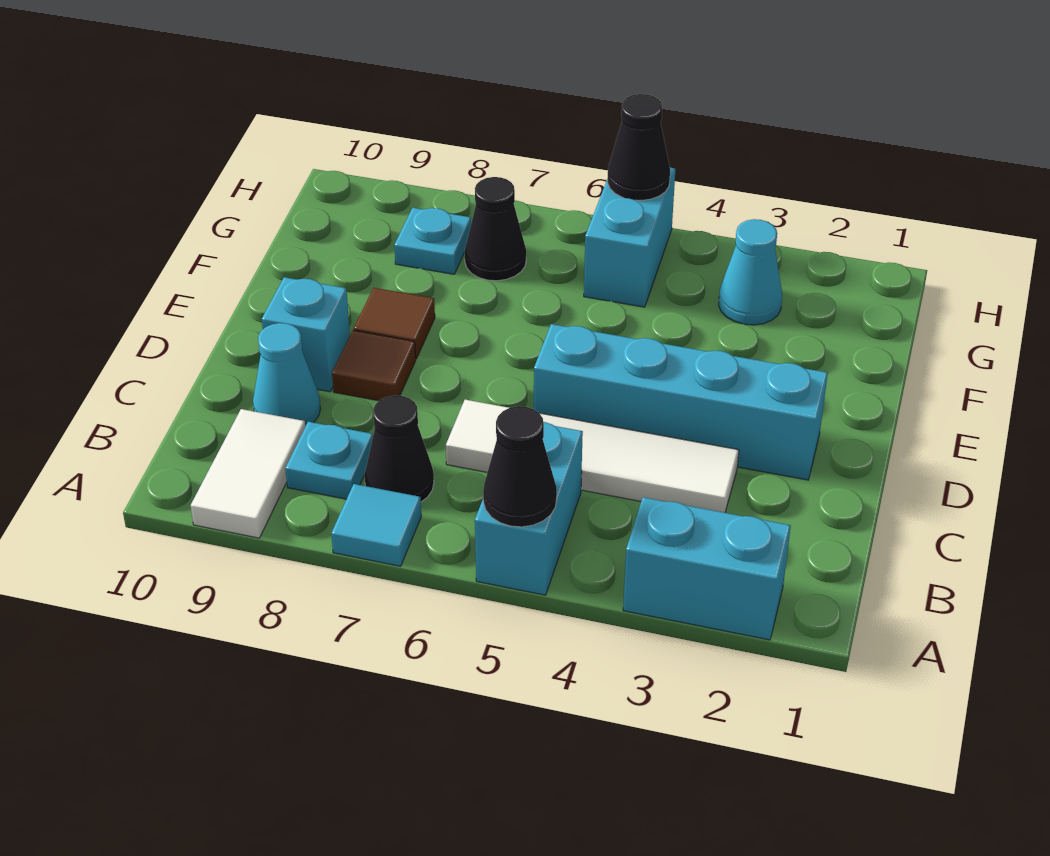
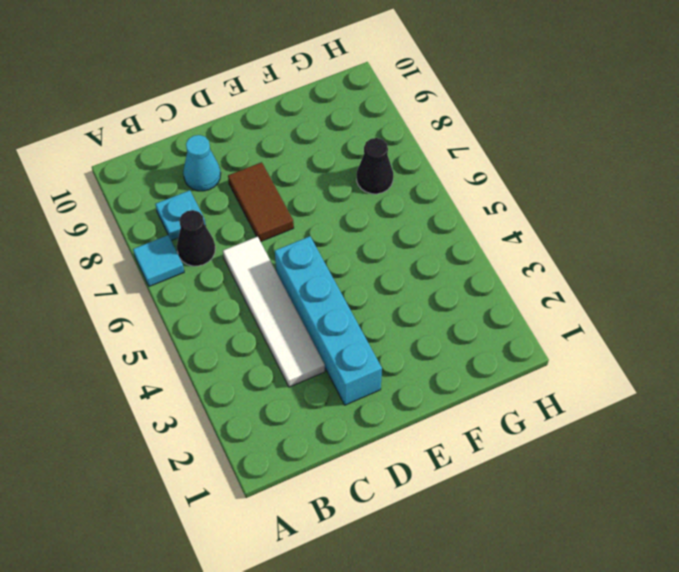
brown 1x2 tile [228,162,294,242] -> brown 1x1 tile [332,330,416,401]
none -> cyan 1x2 brick [623,497,791,640]
none -> cyan 1x2 brick [475,422,583,595]
none -> white 1x2 tile [191,409,305,538]

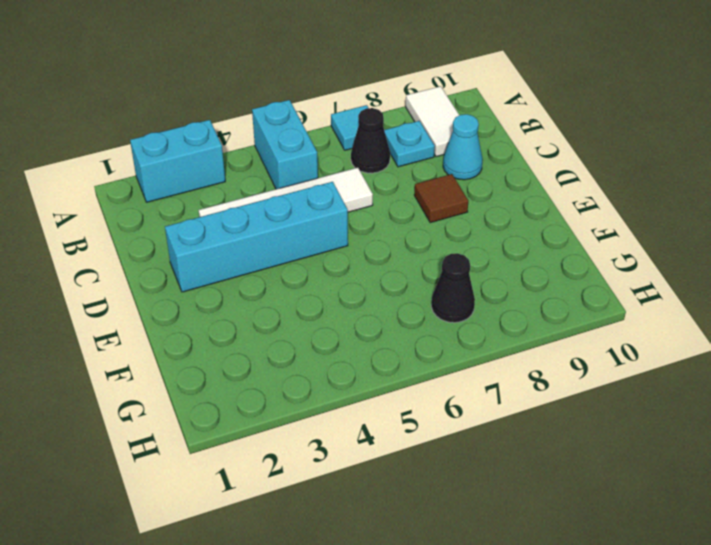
none -> cyan 1x1 brick [262,277,350,392]
none -> brown 1x1 tile [354,288,435,359]
none -> cyan 1x1 cone [719,219,782,325]

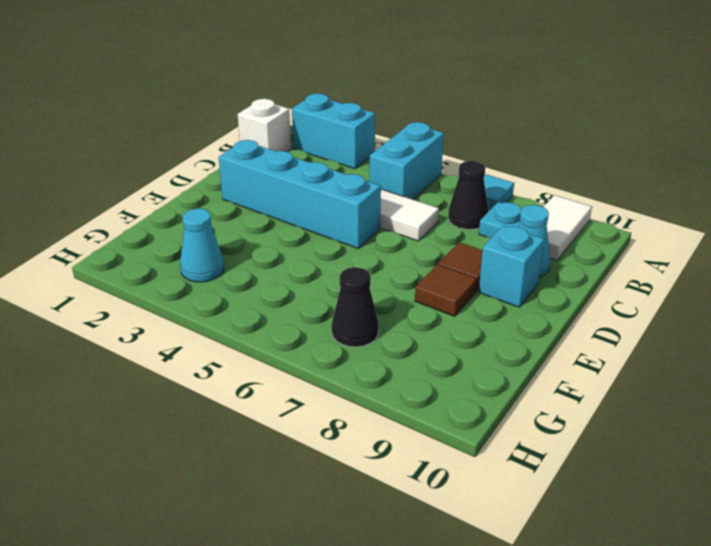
white 1x1 brick [238,99,291,152] -> none
none -> cyan 1x2 brick [584,168,675,307]
none -> cyan 1x1 plate [394,208,471,274]
none -> black 1x1 cone [483,406,557,527]

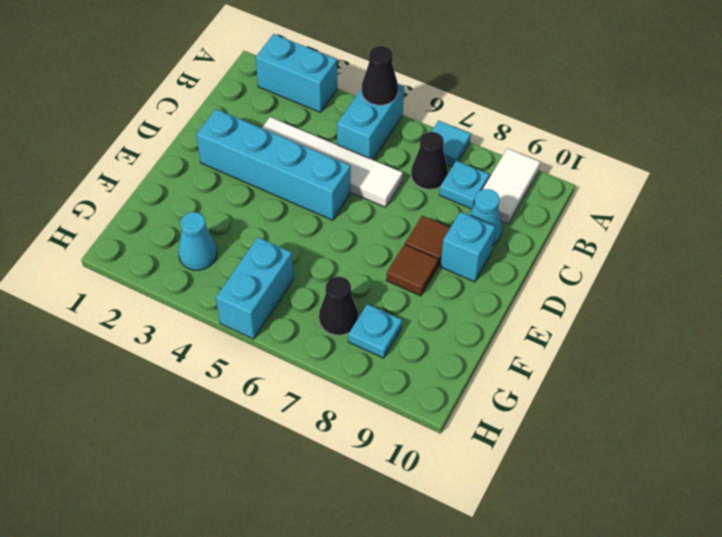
none -> black 1x1 cone [607,94,670,201]

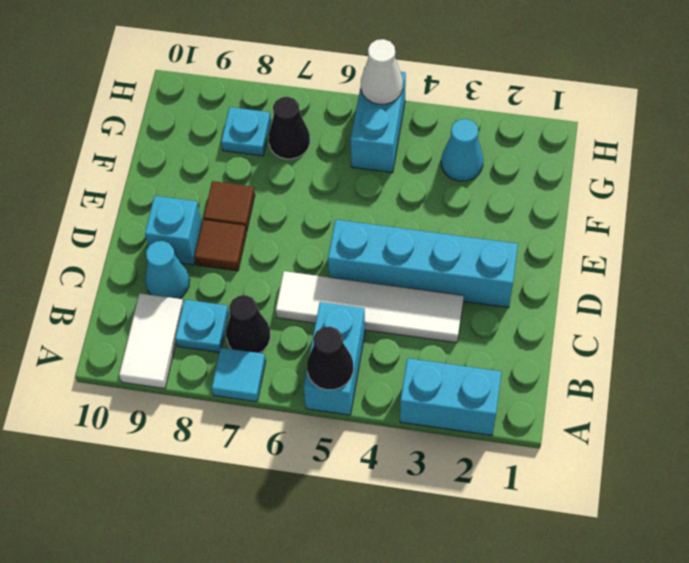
white 1x1 cone [361,39,403,104] -> black 1x1 cone [607,94,670,201]

